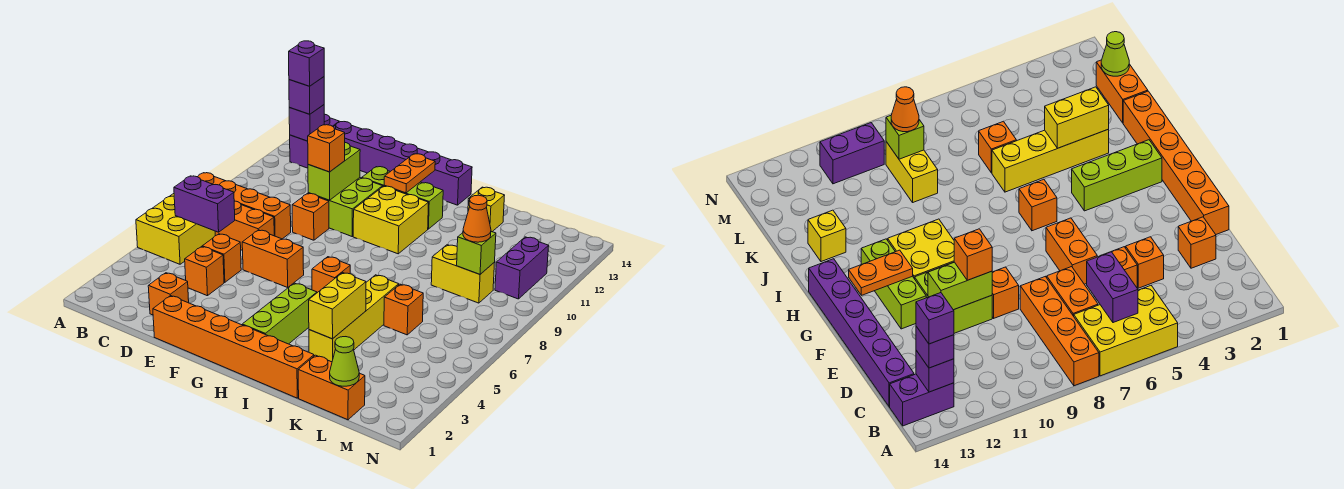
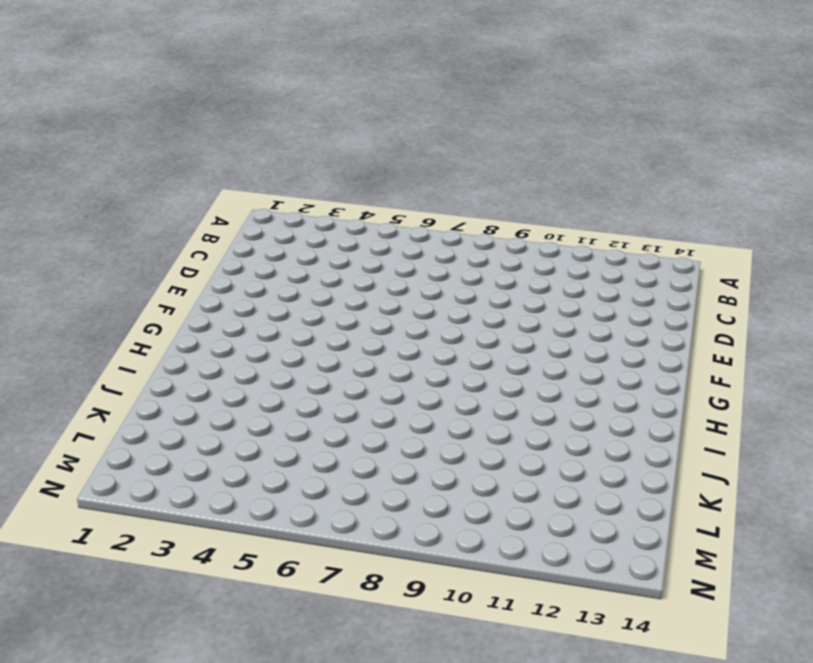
none -> yellow 2x3 brick [136,194,215,264]
none -> orange 1x4 brick [198,173,291,239]
none -> purple 1x2 brick [290,114,339,168]
none -> orange 1x2 brick [215,201,274,250]

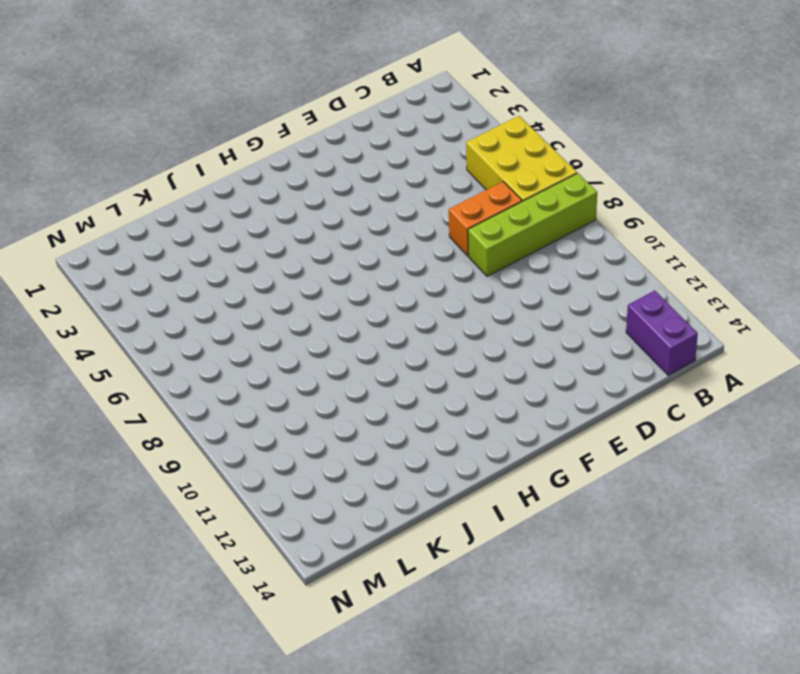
lime 1x4 brick [468,173,597,276] -> orange 1x4 brick [198,173,291,239]
none -> purple 1x6 brick [334,122,472,205]
none -> orange 1x1 brick [148,273,189,315]
none -> orange 1x1 brick [185,247,224,296]
none -> orange 1x1 brick [202,234,241,282]

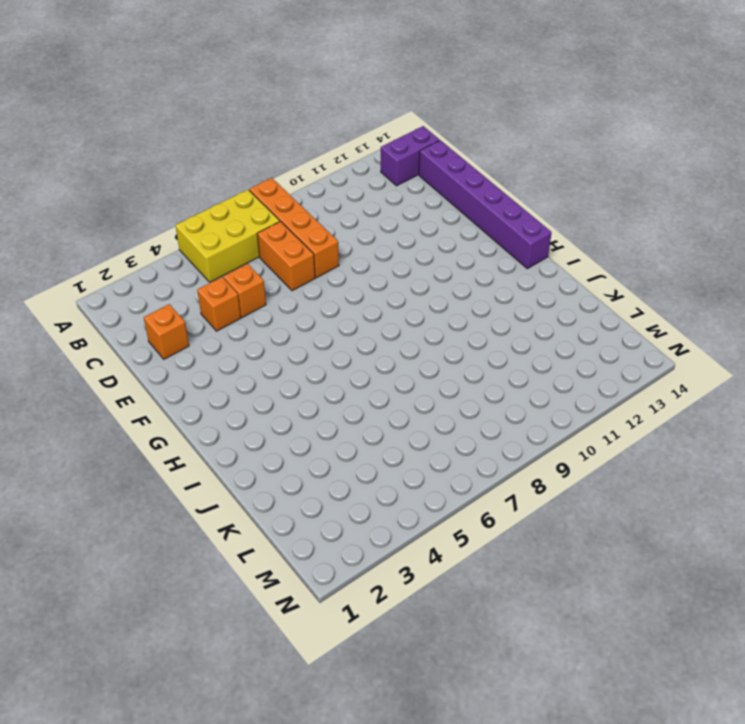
none -> orange 1x6 brick [153,296,314,398]
none -> orange 1x2 brick [242,230,304,287]
none -> orange 1x1 brick [292,193,329,240]
none -> lime 2x2 brick [308,178,383,236]

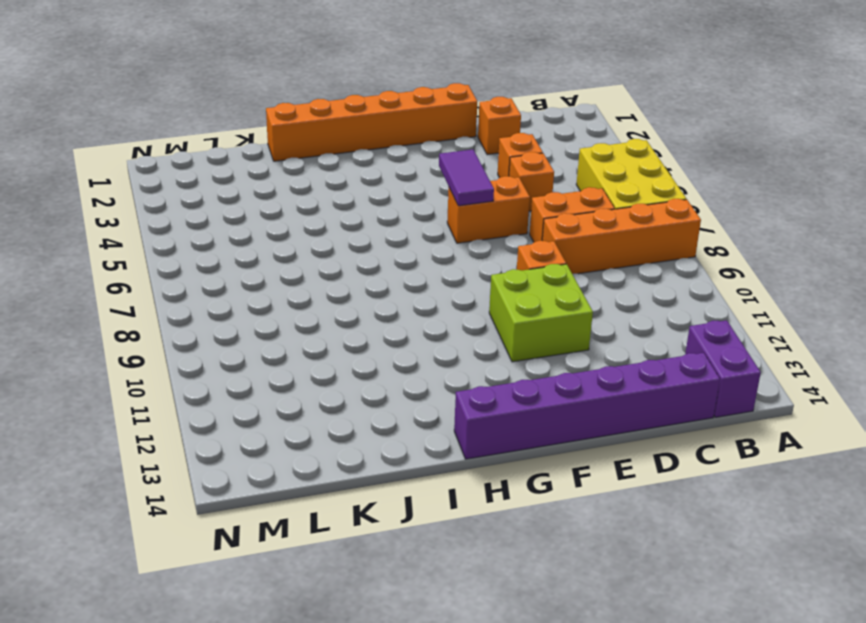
purple 1x2 tile [439,149,494,206] -> none
none -> lime 1x3 brick [362,167,443,229]
none -> yellow 2x2 brick [353,186,428,254]
none -> lime 1x3 brick [242,283,317,344]
none -> orange 1x1 brick [312,257,350,293]

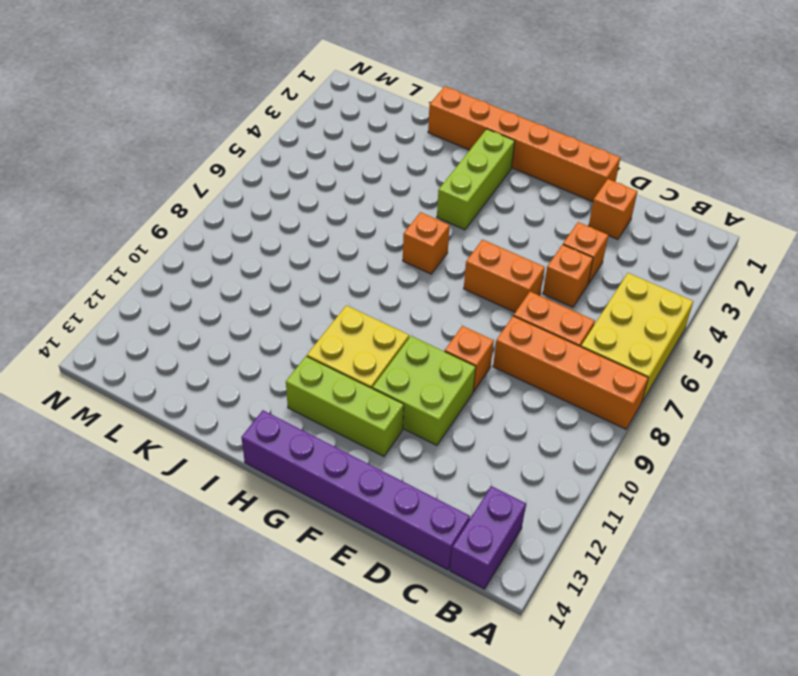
none -> yellow 1x4 brick [309,275,399,362]
none -> yellow 1x1 brick [468,187,505,232]
none -> orange 1x2 brick [298,355,365,420]
none -> orange 1x1 brick [384,284,423,335]

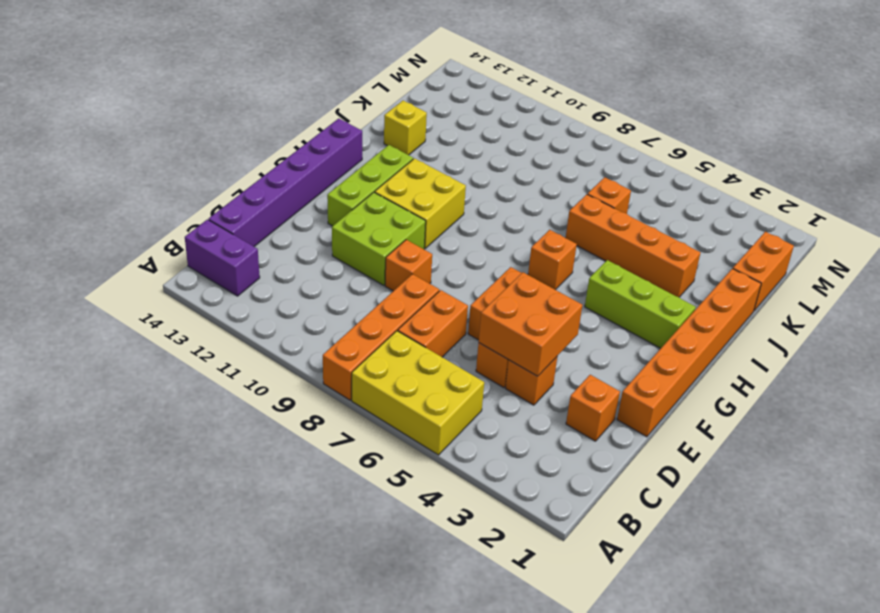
orange 2x2 brick [479,272,582,376] -> none
orange 1x4 brick [566,194,701,297] -> yellow 1x4 brick [309,275,399,362]
none -> yellow 1x2 brick [431,245,494,303]
none -> purple 1x2 brick [495,237,549,299]
none -> purple 1x2 brick [174,176,235,232]
none -> purple 1x1 brick [289,105,324,141]

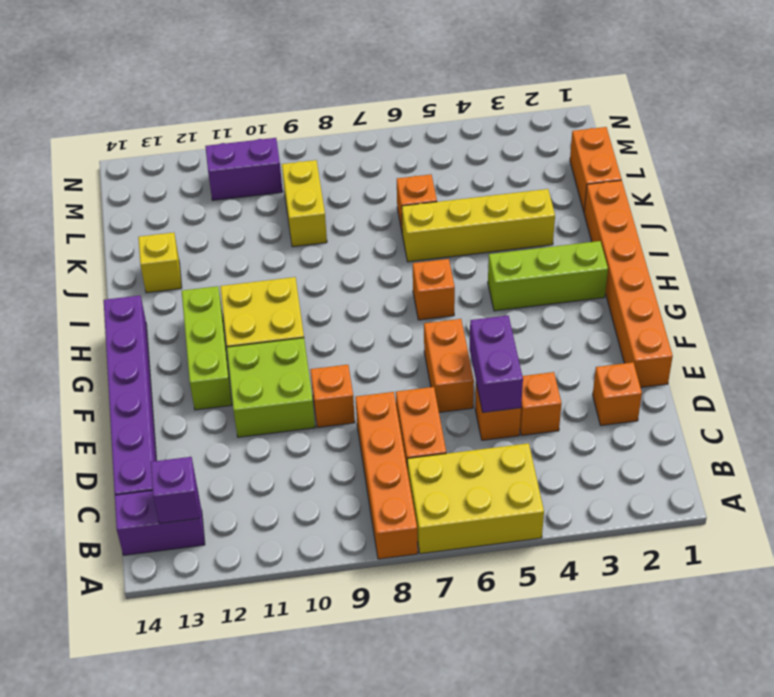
purple 1x2 brick [470,316,523,413] -> purple 1x2 brick moved to [174,176,235,232]
none -> lime 1x2 brick [308,143,360,200]
none -> orange 1x2 plate [384,154,435,193]
none -> yellow 1x2 brick [309,273,366,339]
none -> lime 1x1 cone [330,337,359,386]

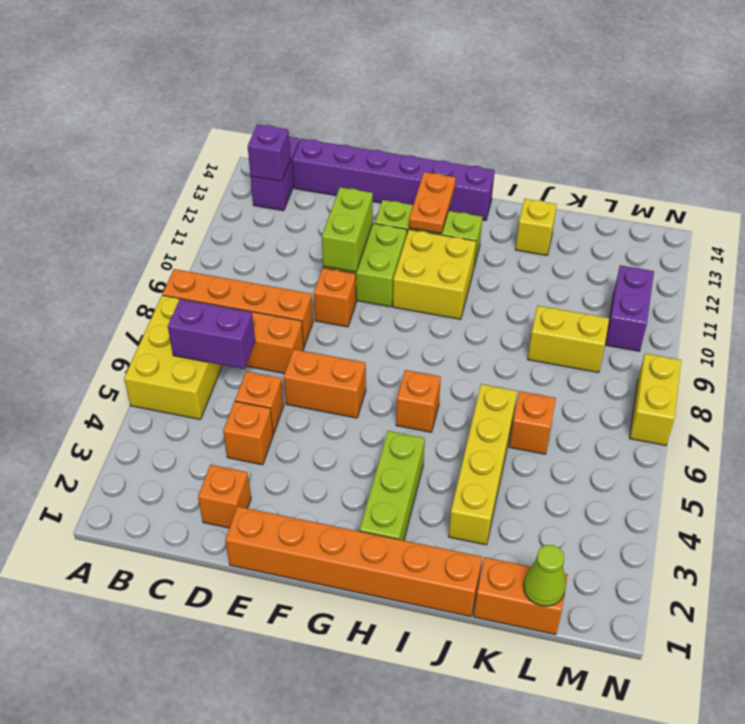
yellow 1x2 brick [630,353,681,445] -> yellow 1x2 brick moved to [309,273,366,339]
none -> lime 1x1 brick [457,231,496,274]
none -> purple 1x1 brick [289,77,324,114]
none -> orange 1x1 brick [308,125,345,172]
none -> orange 1x1 cone [463,195,491,242]

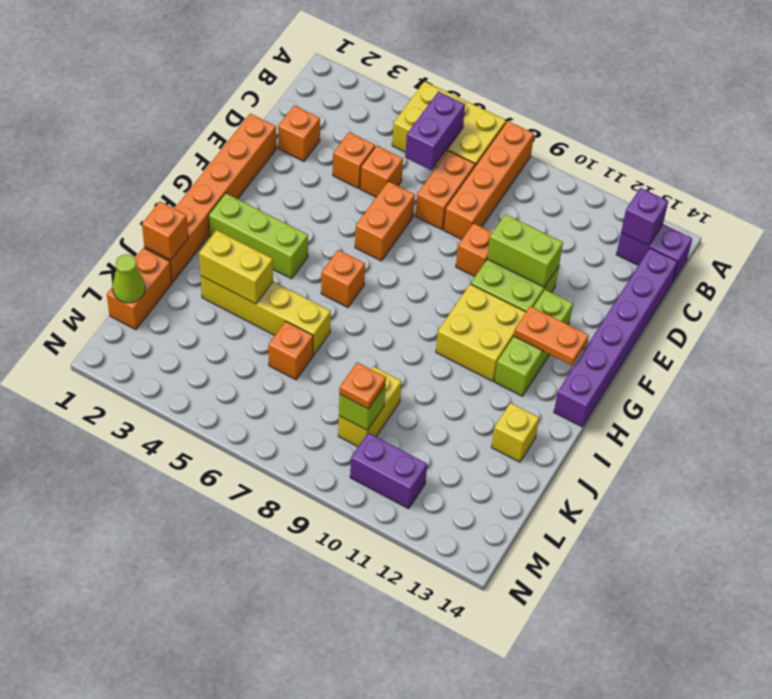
orange 1x1 brick [142,202,188,260] -> orange 1x1 brick moved to [308,125,345,172]
orange 1x1 plate [340,362,386,409] -> orange 1x1 cone [463,195,491,242]
none -> purple 1x1 brick [289,77,324,114]
none -> purple 1x1 brick [289,41,324,86]

